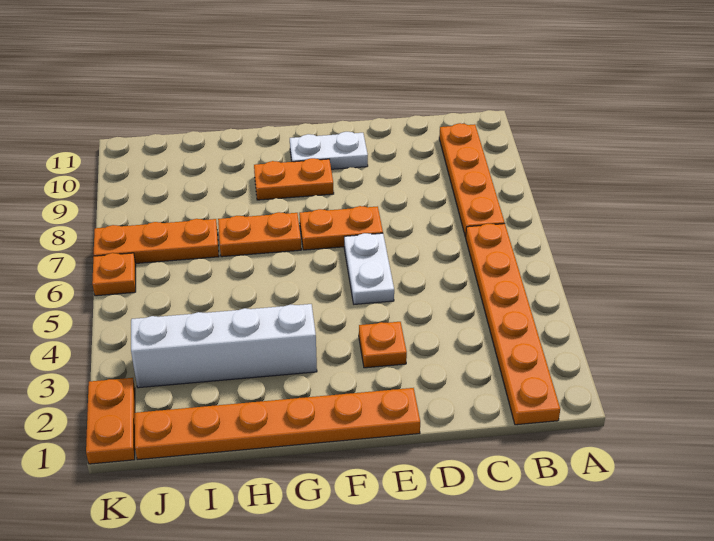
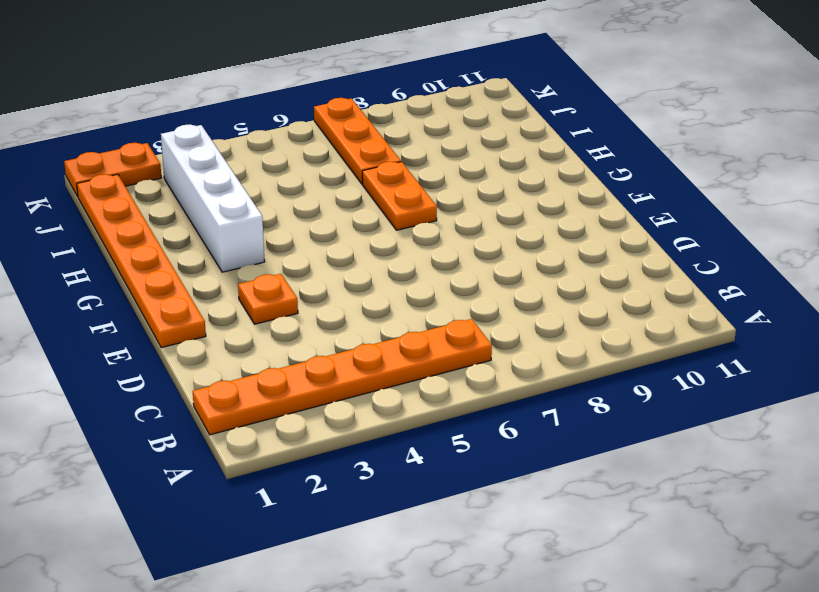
none -> orange 1x4 plate [439,123,505,237]
none -> white 1x2 plate [344,233,394,304]
none -> orange 1x2 plate [299,206,383,250]

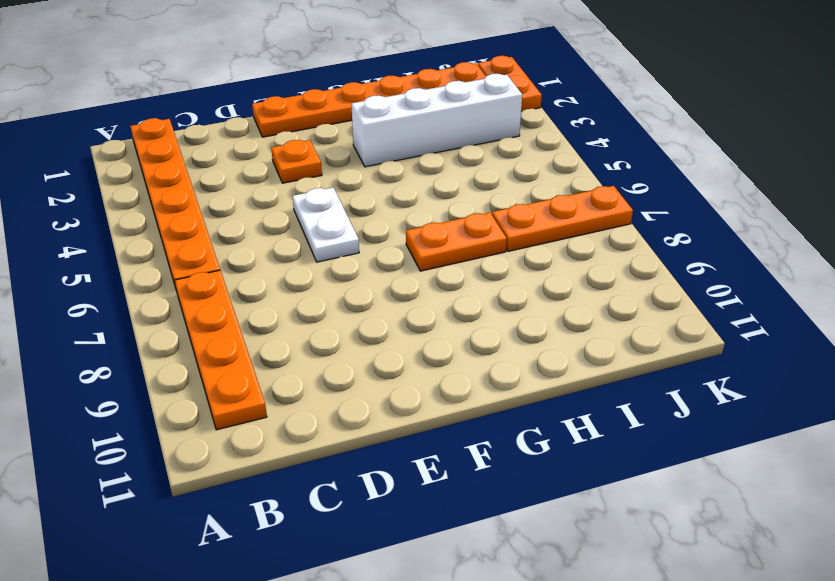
none -> orange 1x2 plate [299,206,383,250]
none -> white 1x2 plate [290,132,368,169]
none -> orange 1x2 plate [254,158,334,200]

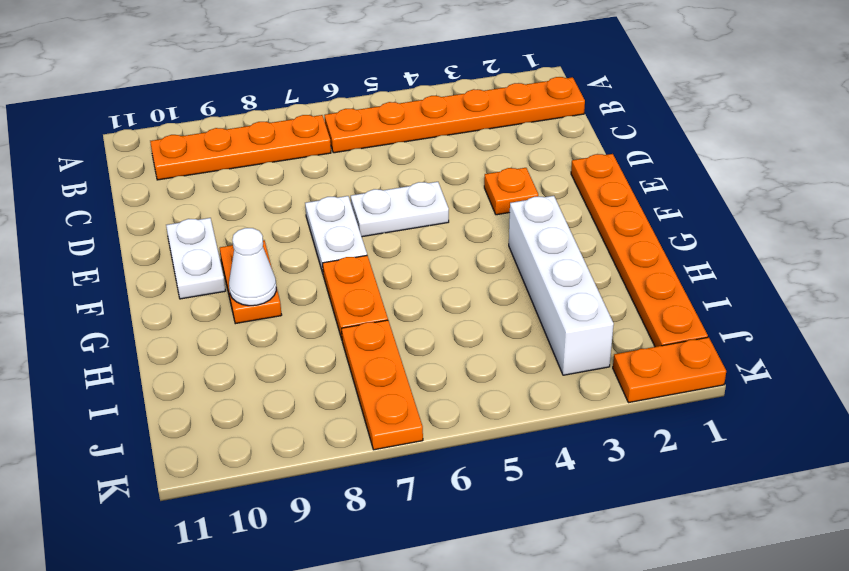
white 1x2 plate [305,196,367,273] -> orange 1x2 plate [299,206,383,250]
white 1x1 cone [229,228,276,306] -> none
none -> orange 1x1 plate [92,253,136,296]

